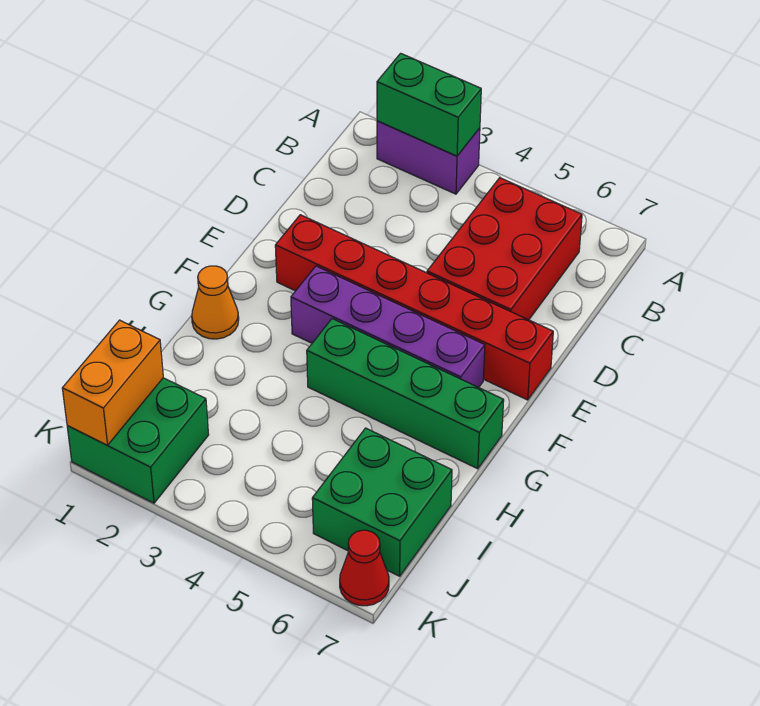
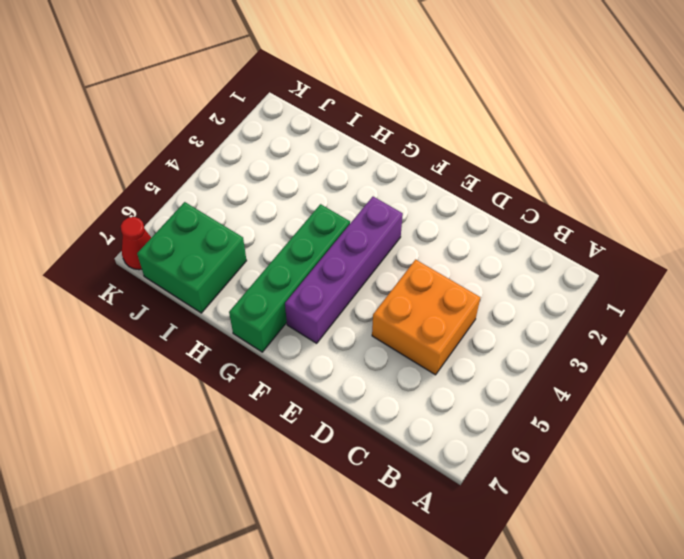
orange 2x2 brick [372,260,480,375] -> red 2x3 brick [427,178,582,320]
none -> purple 1x2 brick [377,121,480,194]
none -> red 1x6 brick [275,215,553,400]

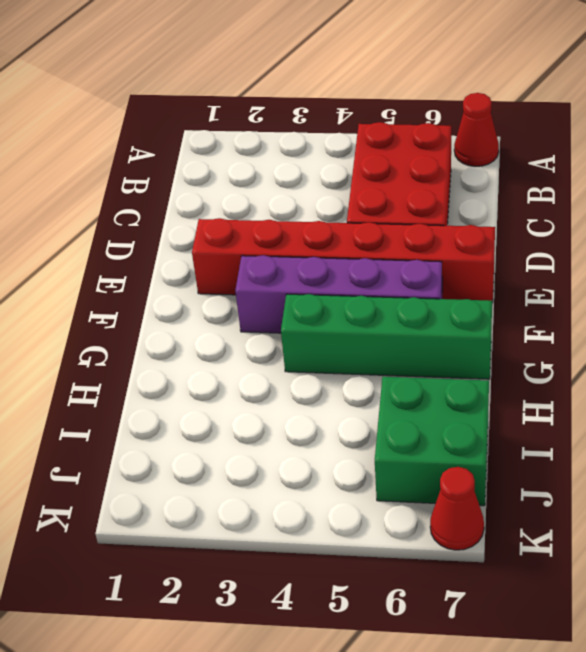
red 1x1 cone [454,93,499,167] -> none
none -> purple 1x2 brick [377,121,480,194]
none -> orange 1x1 cone [192,266,239,339]

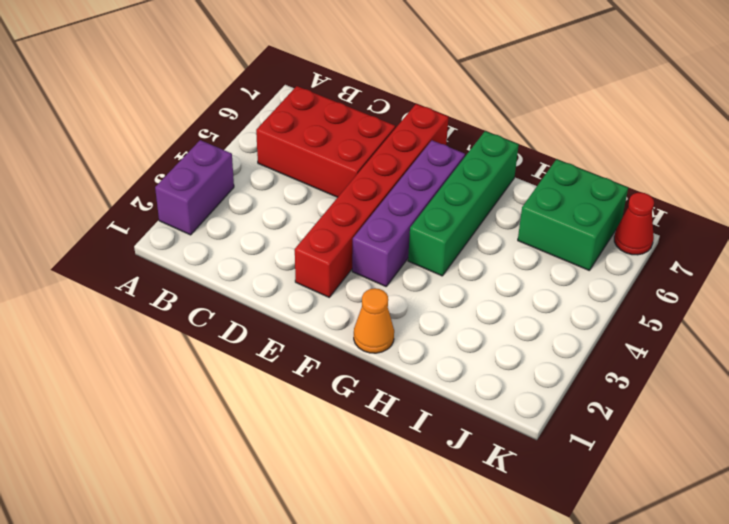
none -> green 2x2 brick [67,378,209,503]
none -> green 1x2 brick [377,53,481,156]

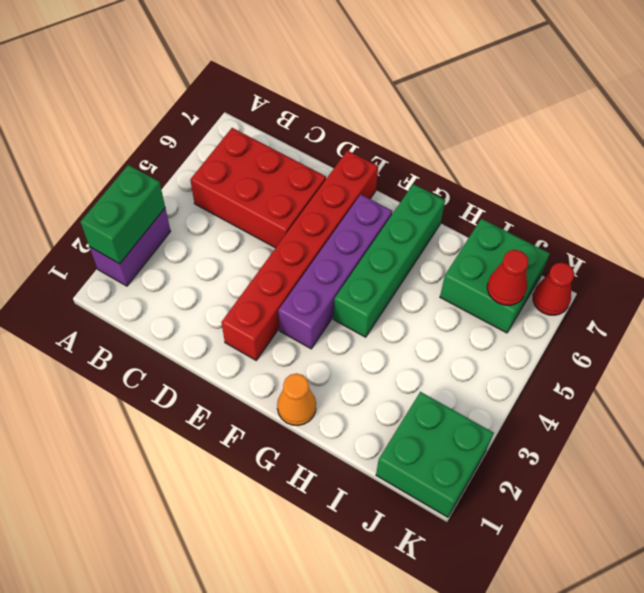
red 1x1 cone [487,250,529,305] -> none
none -> orange 1x2 brick [62,320,163,445]

